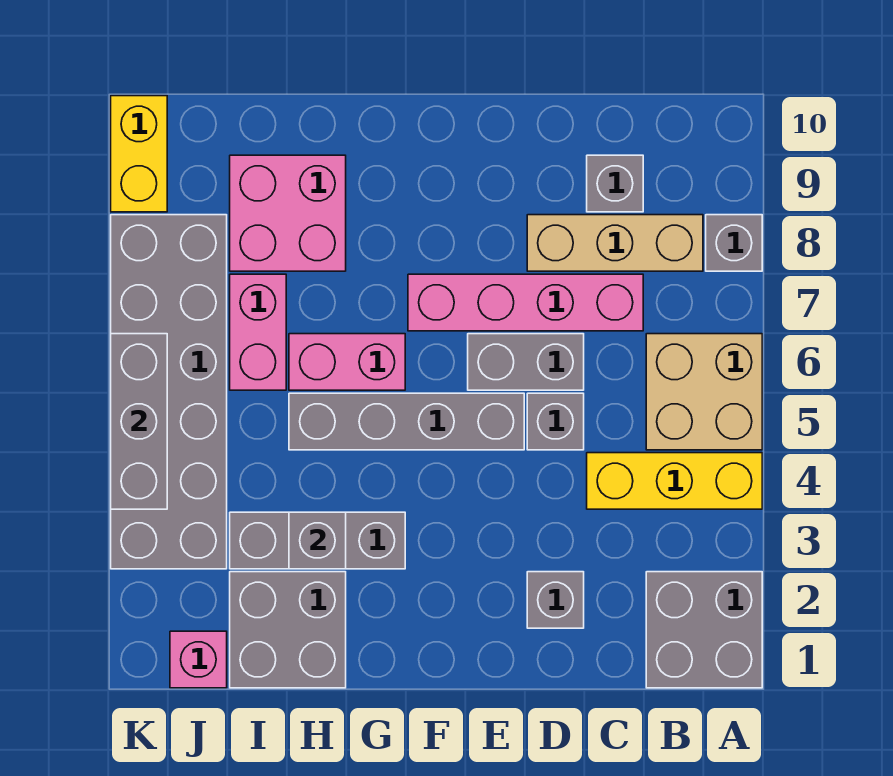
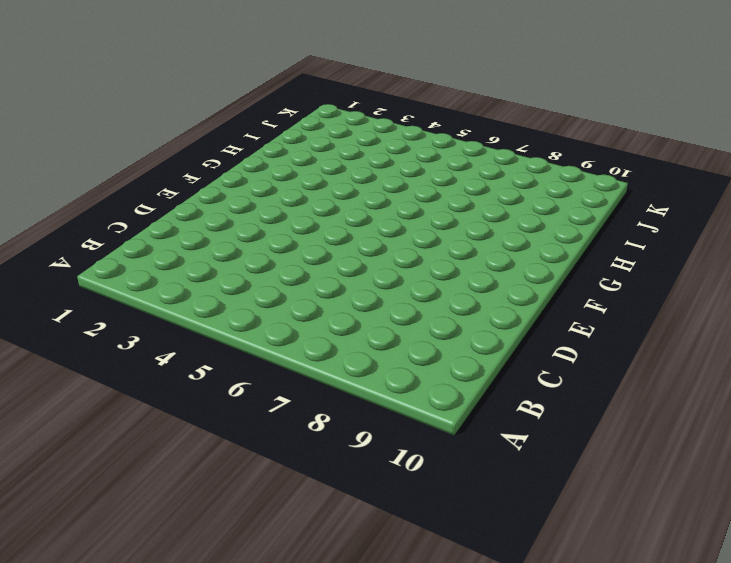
none -> grey 2x2 brick [646,572,762,688]
none -> yellow 1x3 brick [587,453,762,509]
none -> tan 2x2 brick [646,334,762,450]

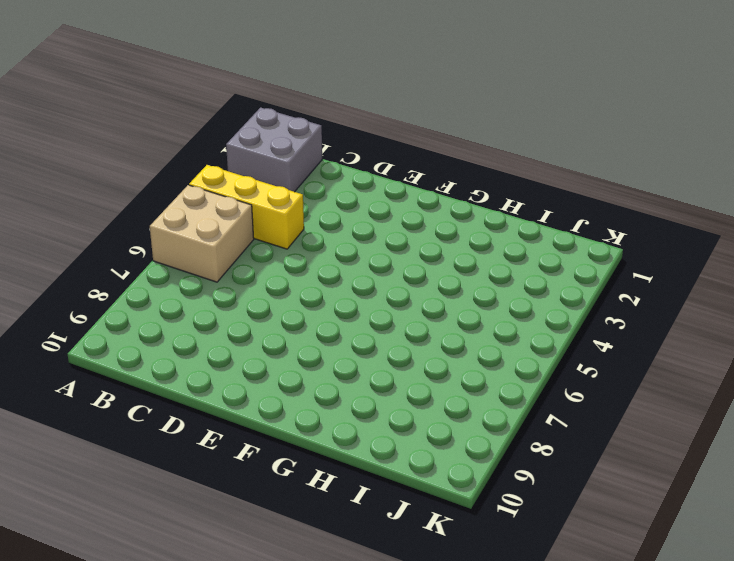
none -> grey 1x1 brick [706,215,762,271]
none -> tan 1x3 brick [527,215,703,271]
none -> pink 1x4 brick [408,274,643,331]

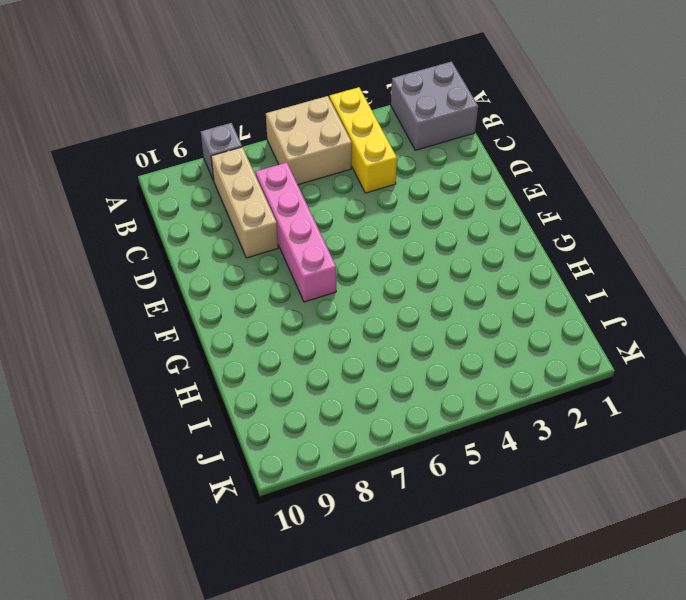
none -> grey 1x1 brick [587,155,643,212]
none -> grey 1x1 brick [527,572,584,628]
none -> grey 1x1 brick [527,393,584,450]

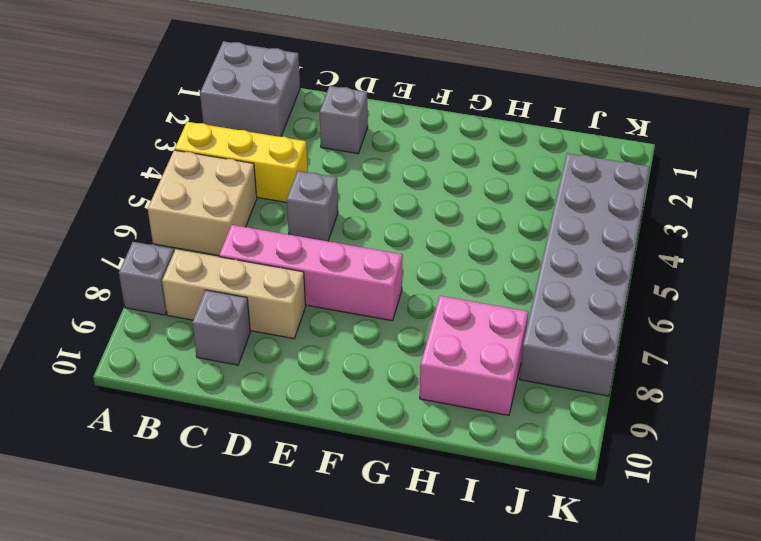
none -> grey 1x2 brick [468,334,584,390]
none -> grey 1x4 brick [289,393,524,450]
none -> grey 1x3 brick [230,512,405,569]

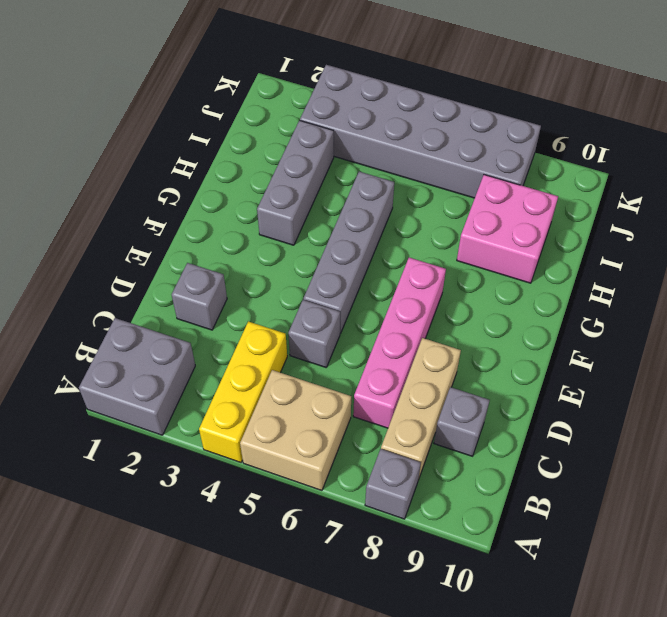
none -> grey 1x2 brick [468,334,584,390]
none -> pink 1x2 brick [289,334,405,390]
none -> grey 2x2 brick [230,572,346,688]

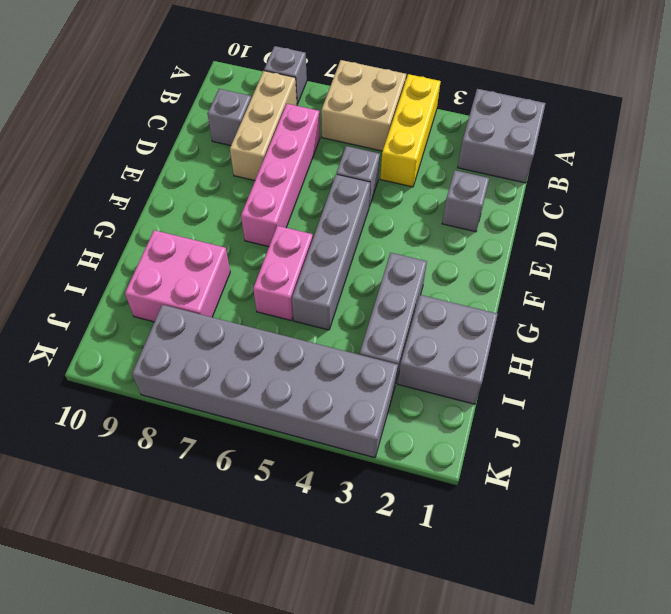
none -> grey 1x2 brick [468,334,584,390]
none -> pink 1x2 brick [230,274,286,390]
none -> pink 1x1 brick [170,631,227,688]

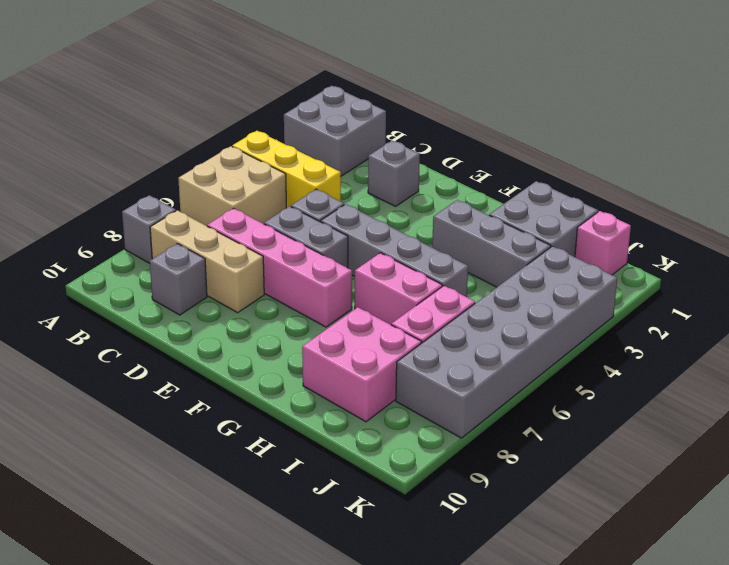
none -> yellow 1x2 brick [111,96,167,212]
none -> grey 1x1 brick [289,512,346,569]
none -> grey 1x3 brick [111,334,167,509]

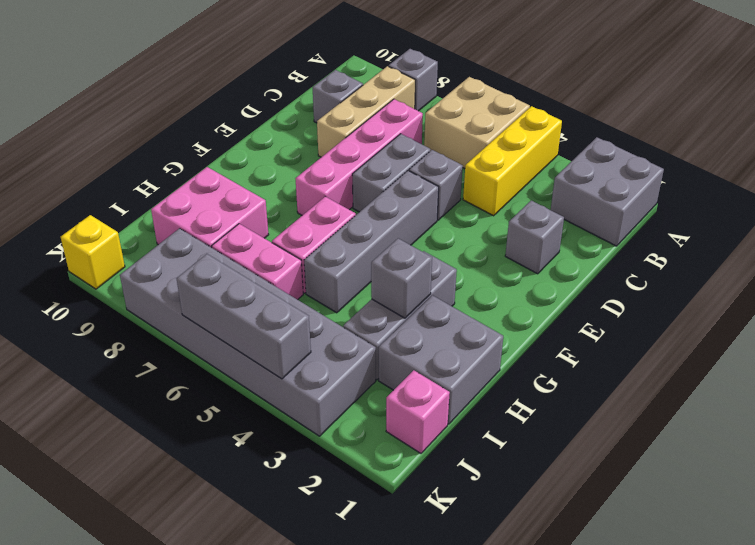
yellow 1x1 brick [61,215,125,289] -> yellow 1x2 brick [111,96,167,212]

